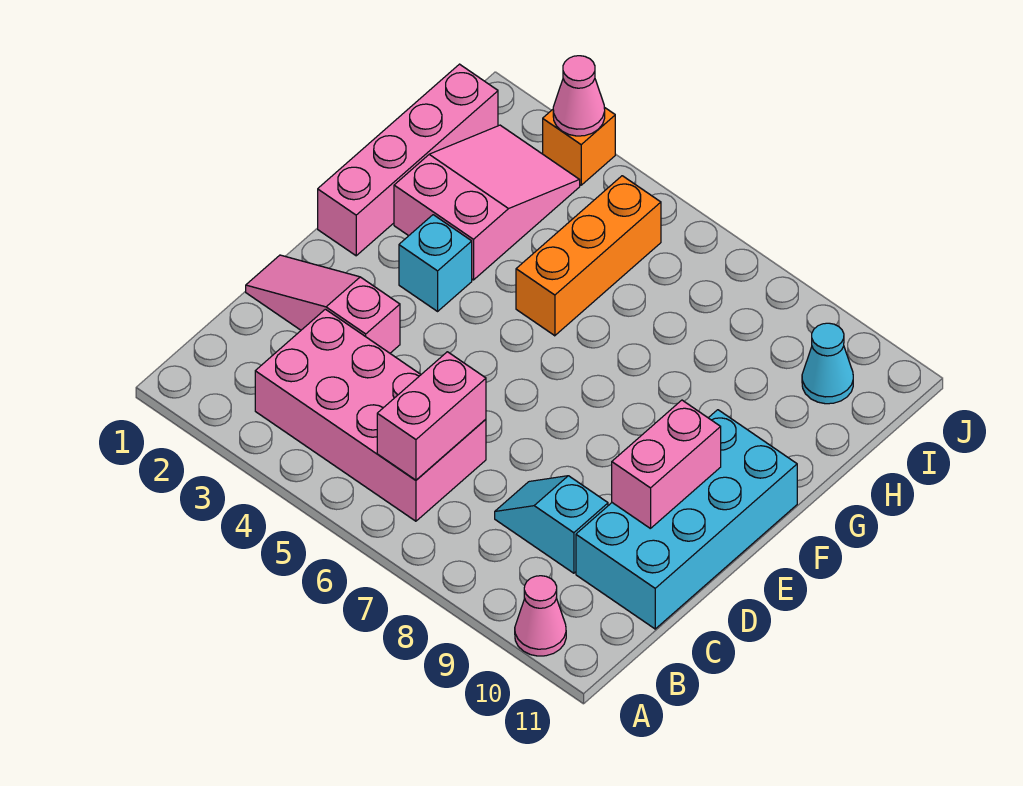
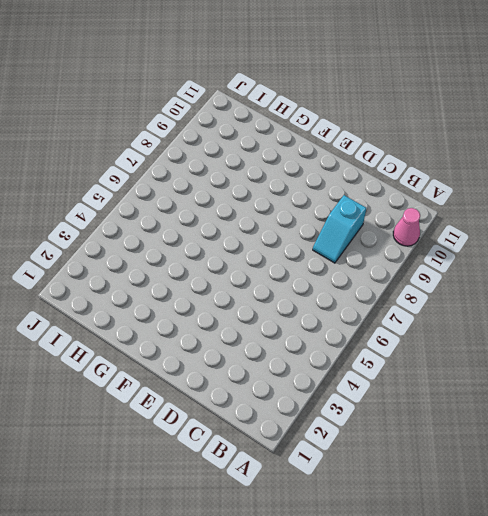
none -> pink 2x4 brick [255,309,486,521]
none -> cyan 2x4 brick [576,410,797,629]
none -> pink 1x3 slope [246,255,400,353]

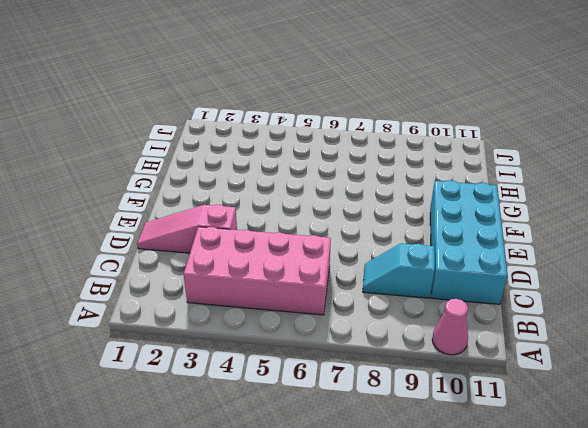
none -> pink 1x4 brick [318,64,498,256]
none -> cyan 1x1 brick [399,215,472,311]
none -> pink 2x3 slope [394,125,580,280]

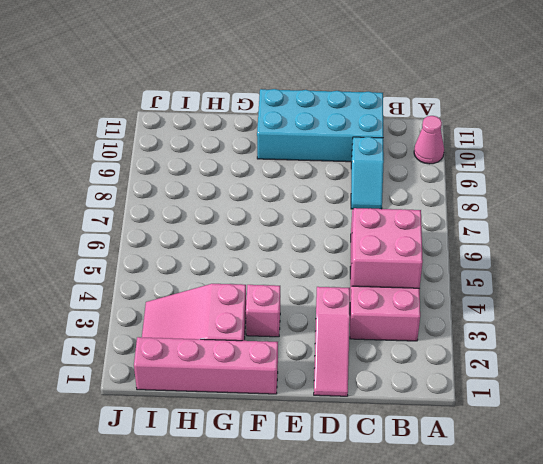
pink 2x2 brick [352,208,423,288] -> none
pink 1x1 brick [246,285,280,337] -> cyan 1x1 brick [399,215,472,311]
none -> orange 1x3 brick [516,176,661,336]
none -> cyan 1x1 cone [802,323,853,404]
none -> orange 1x1 brick [543,107,615,185]

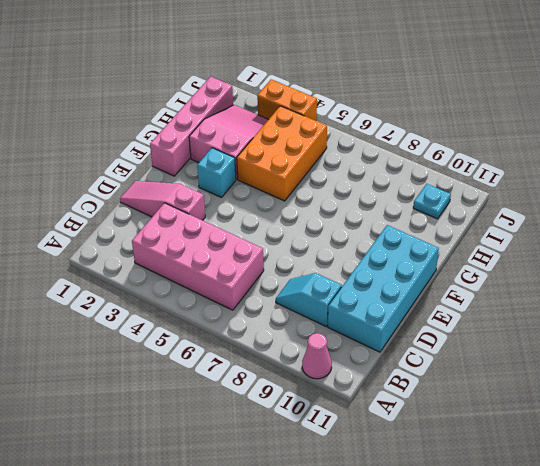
orange 2x3 brick [237,106,327,201] -> orange 1x3 brick [516,176,661,336]
cyan 1x1 plate [413,184,451,219] -> cyan 1x1 cone [802,323,853,404]
orange 1x2 brick [257,79,317,121] -> orange 1x1 brick [543,107,615,185]
none -> pink 1x2 brick [377,352,486,480]
none -> pink 1x2 brick [612,400,721,529]
none -> pink 1x1 cone [553,56,605,136]

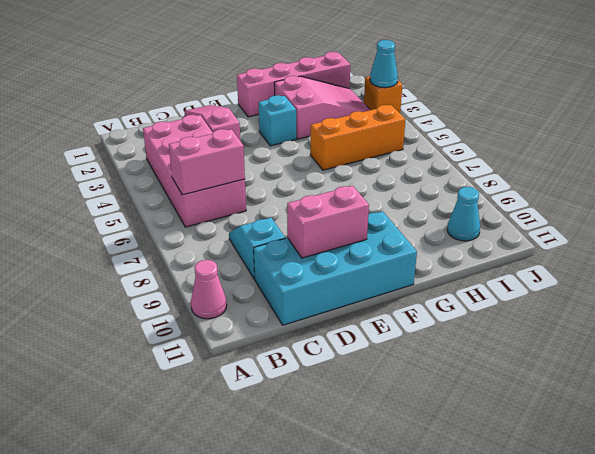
cyan 1x1 cone [370,40,398,88] -> pink 1x1 cone [553,56,605,136]

